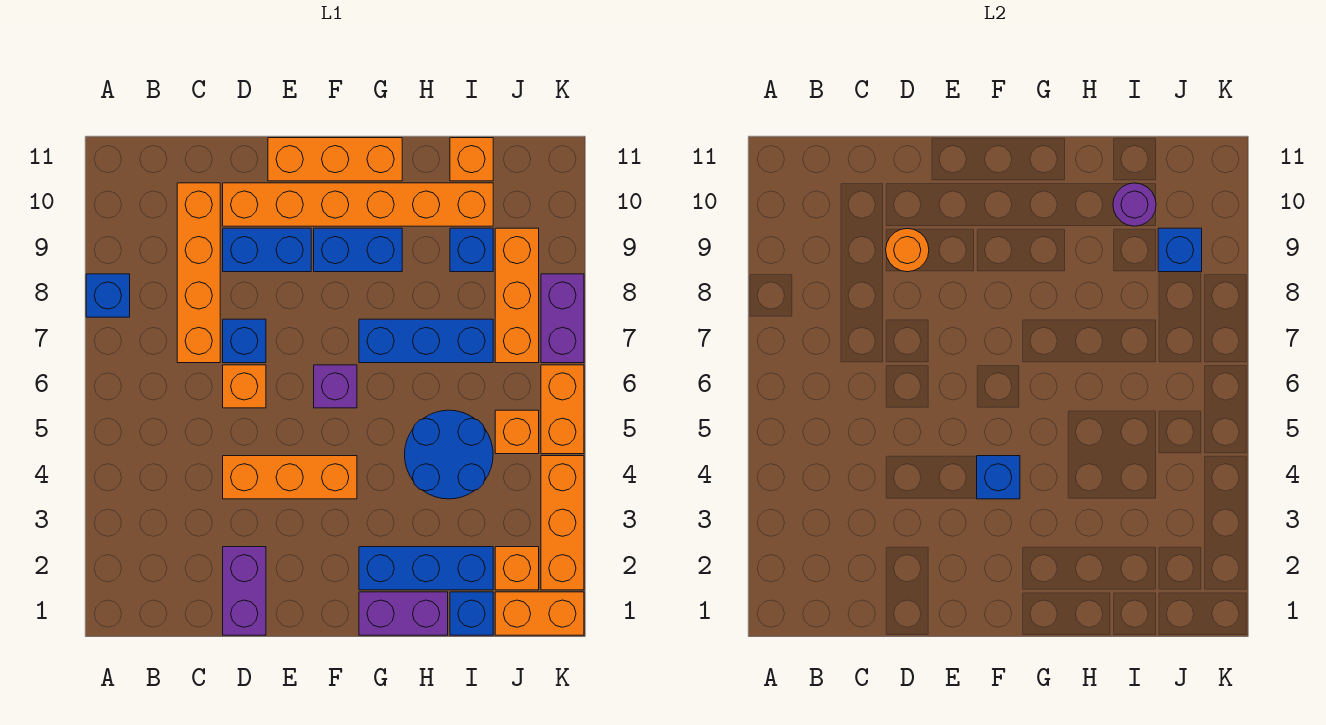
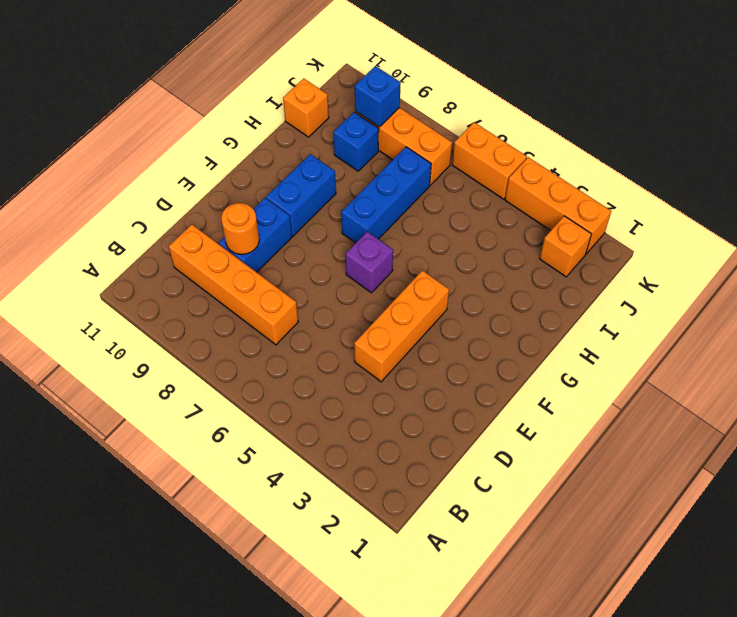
none -> blue 1x1 brick [86,274,130,317]
none -> purple 1x2 brick [223,547,266,635]
none -> orange 1x1 brick [223,365,266,408]

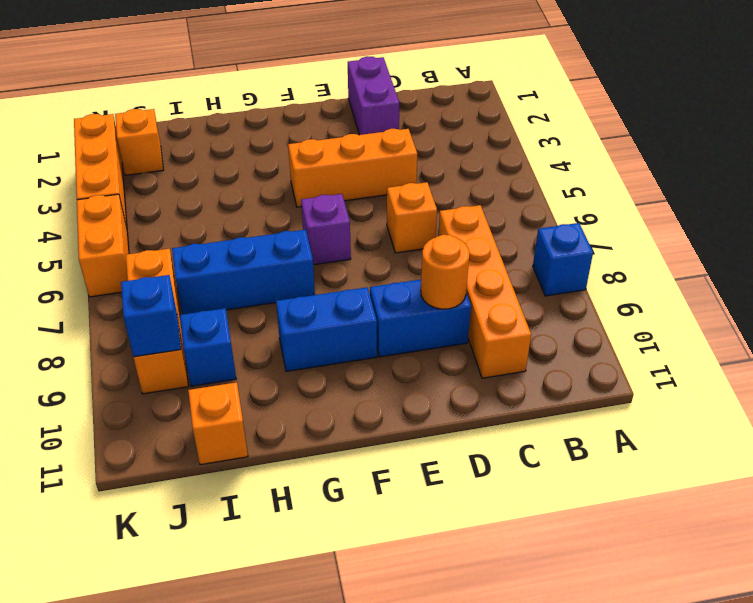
none -> blue 1x1 brick [223,319,266,363]
none -> orange 1x6 brick [223,183,493,226]
none -> orange 1x3 brick [268,138,402,181]

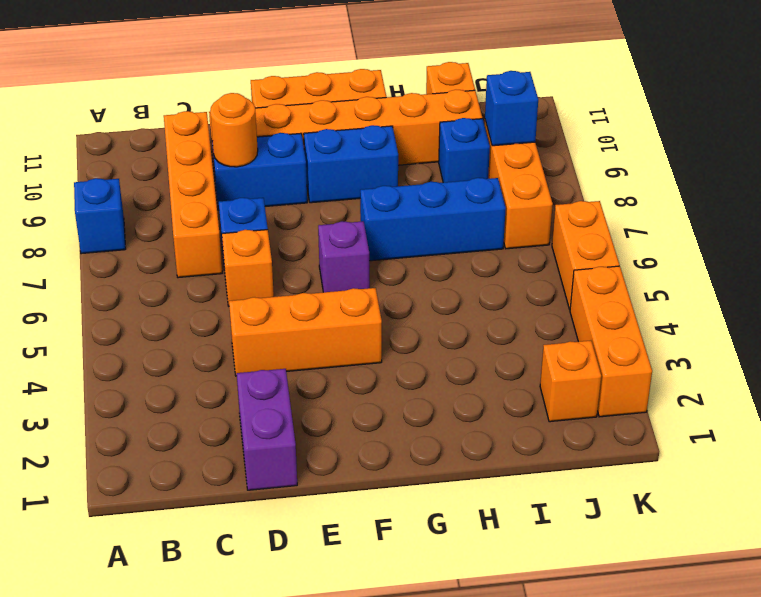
none -> purple 1x2 brick [359,592,448,635]
none -> blue 1x3 brick [359,547,493,590]
none -> blue 2x2 round brick [405,410,493,499]

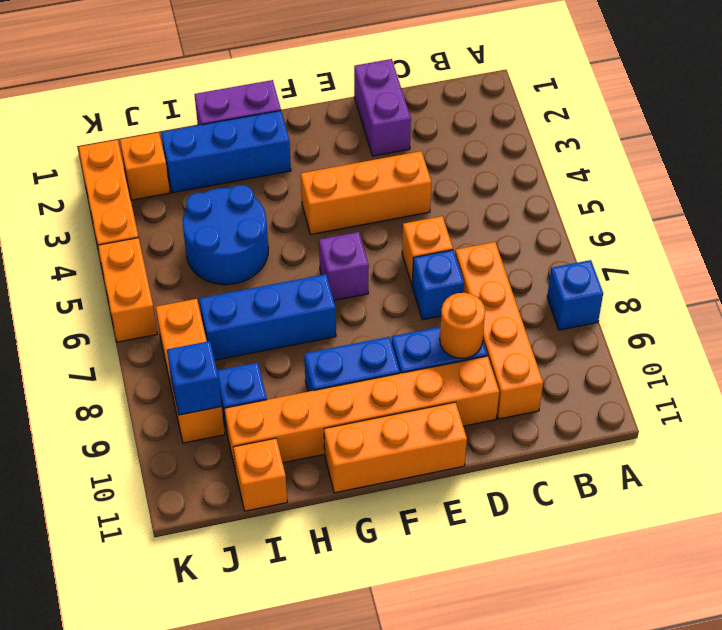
none -> blue 1x1 brick [450,592,493,635]
none -> orange 1x2 brick [495,592,584,635]
none -> orange 1x1 brick [495,410,539,454]

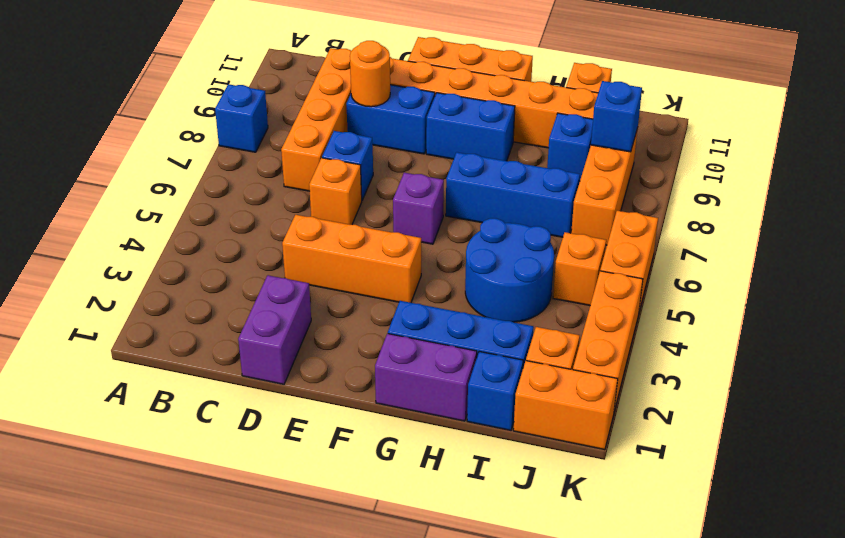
none -> purple 1x2 brick [541,274,584,363]
none -> blue 1x1 brick [977,456,1020,499]
none -> purple 1x1 round brick [1113,183,1156,226]

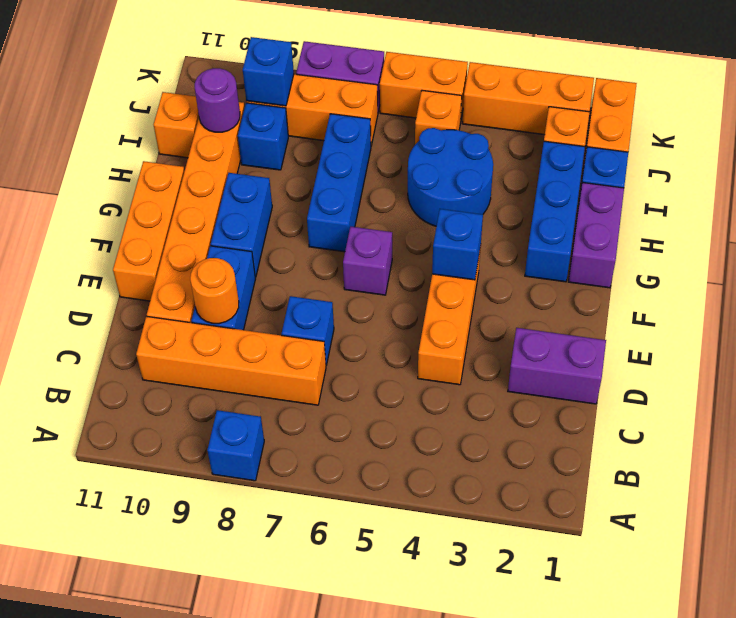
none -> orange 1x1 brick [223,365,266,408]

